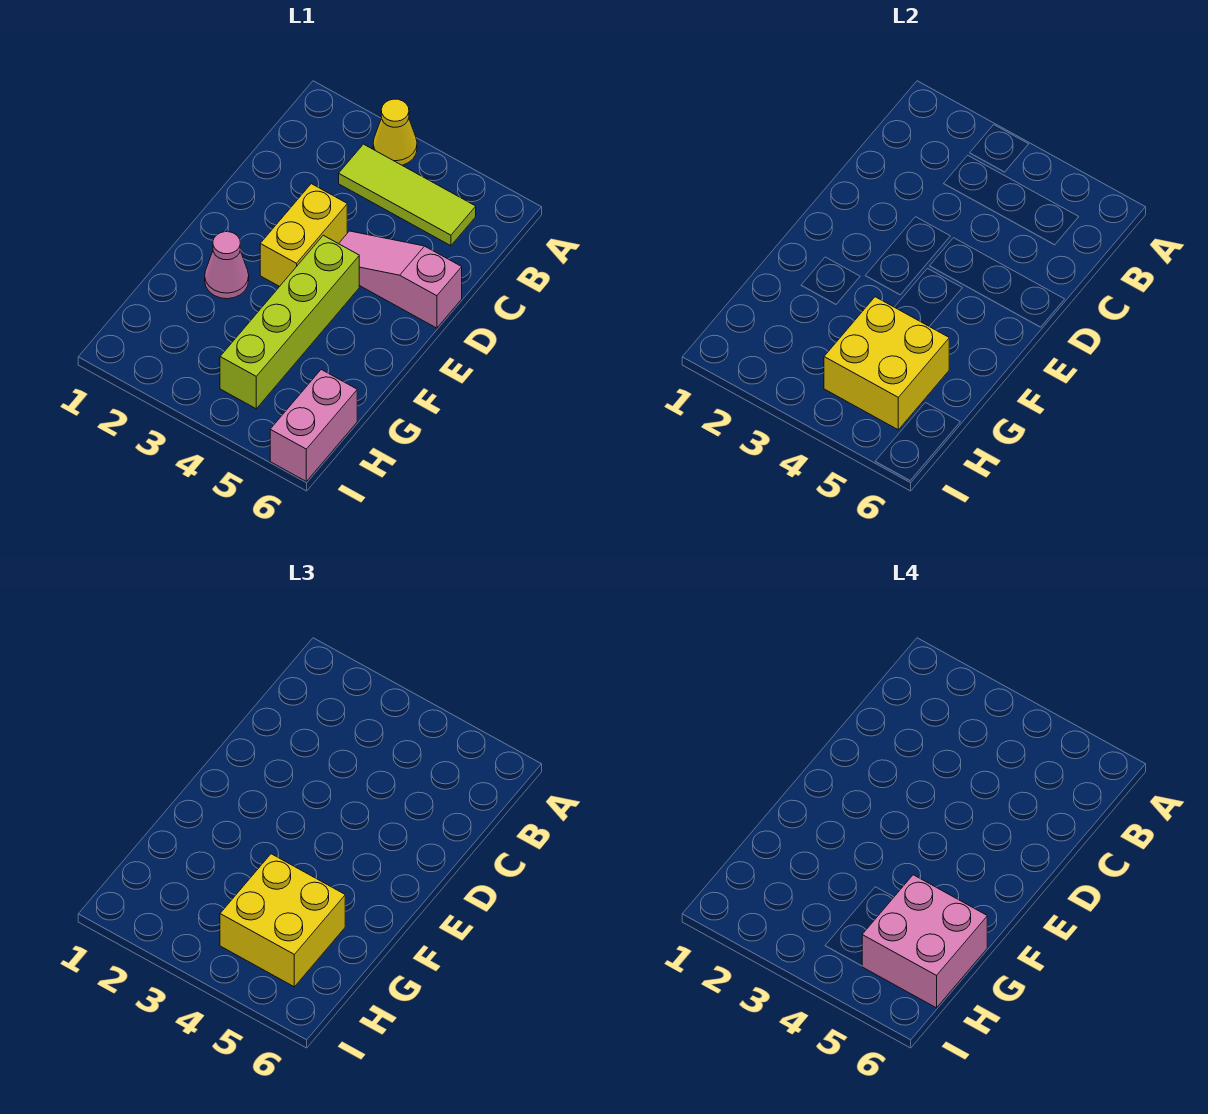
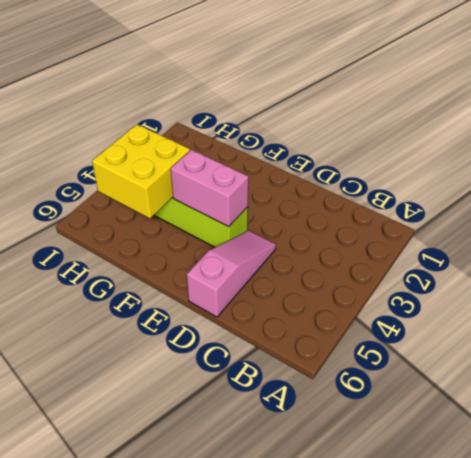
pink 1x2 brick [171,150,248,227] -> pink 1x2 brick moved to [270,370,357,481]
none -> yellow 1x1 cone [373,99,417,165]
none -> lime 1x3 tile [339,144,476,246]

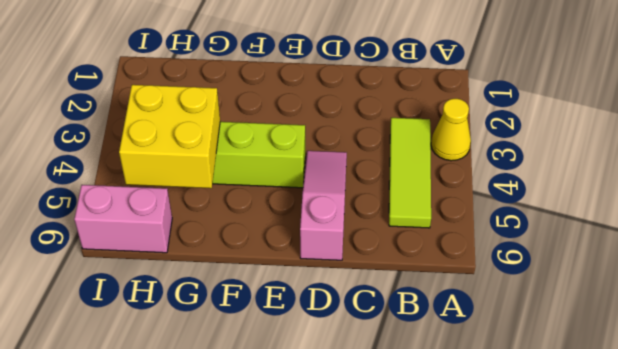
none -> yellow 1x2 brick [260,184,347,287]
none -> pink 1x1 cone [205,232,249,299]

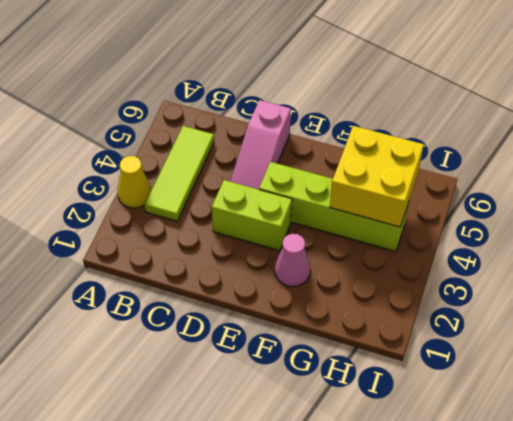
lime 1x2 brick [212,180,292,251] -> yellow 1x2 brick [260,184,347,287]
none -> pink 1x2 brick [270,370,357,481]
none -> yellow 2x2 brick [220,854,345,987]

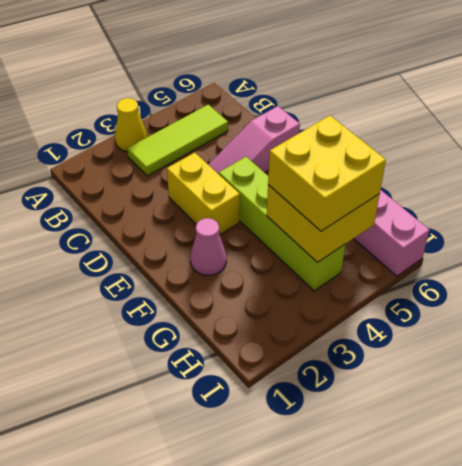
none -> pink 2x2 brick [862,875,987,1008]

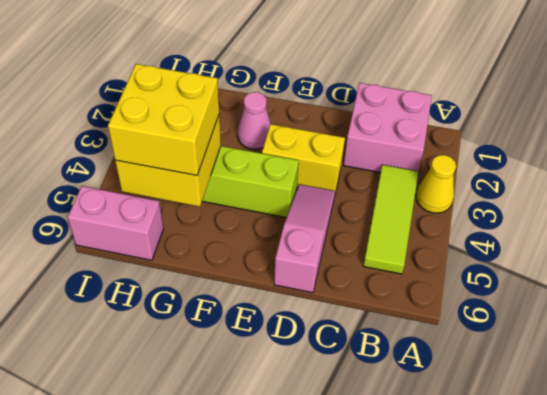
pink 2x2 brick [344,83,432,173] -> pink 2x2 brick moved to [862,875,987,1008]

